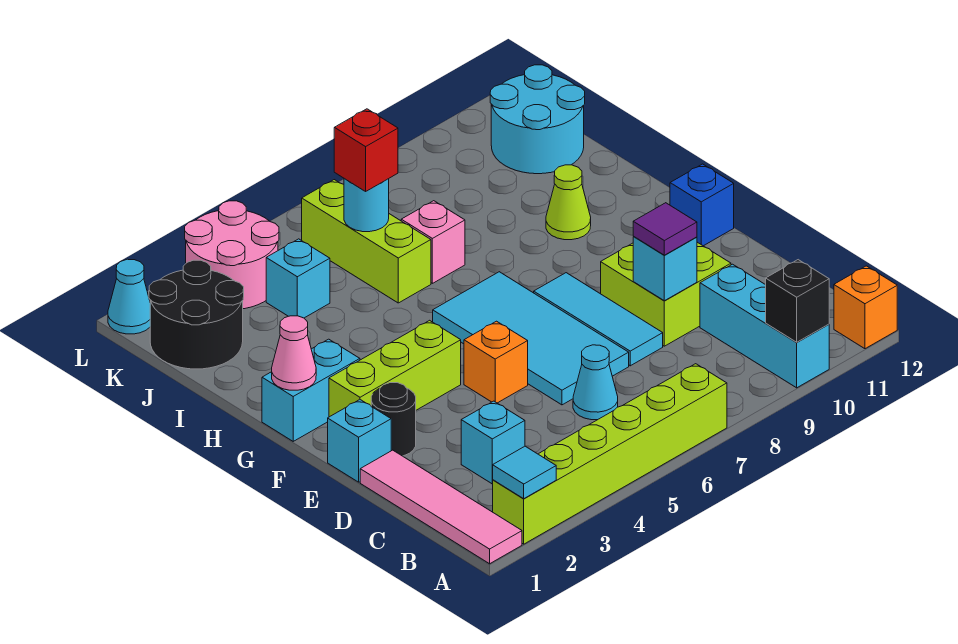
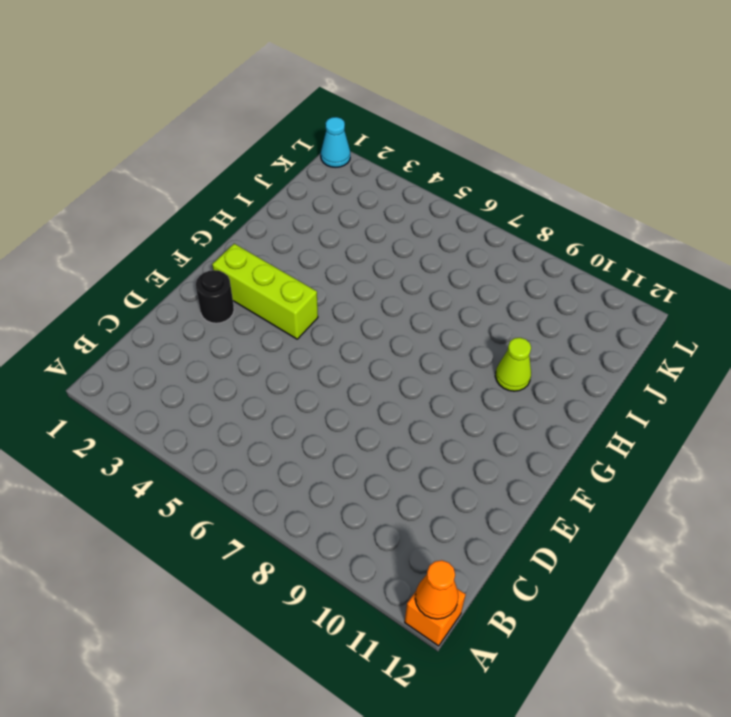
orange 1x1 cone [415,560,458,619] -> none
none -> pink 1x4 tile [360,450,522,564]
none -> lime 1x6 brick [493,364,727,544]
none -> cyan 1x3 brick [700,264,829,388]
none -> cyan 1x1 brick [461,401,525,484]

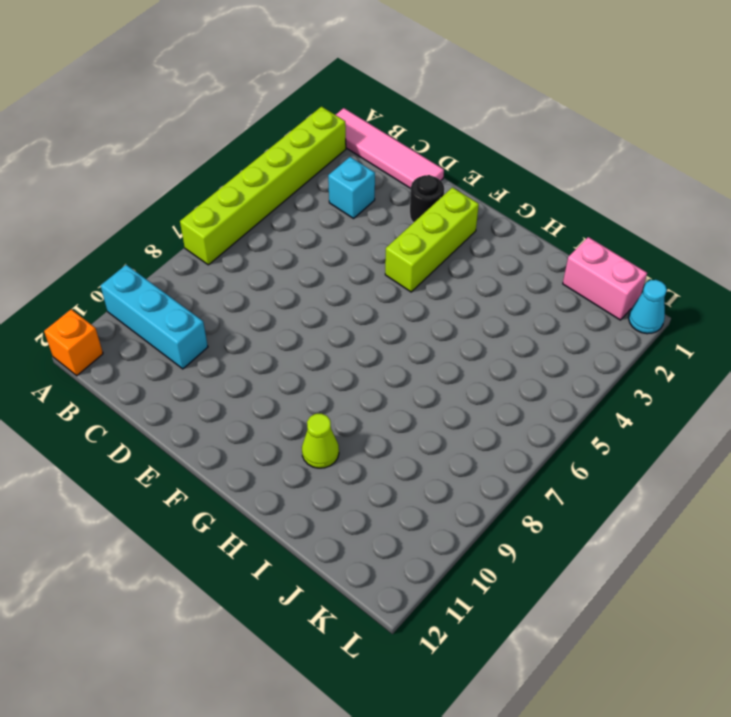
pink 1x2 brick [563,237,647,320] -> black 2x2 round brick [149,260,244,369]
none -> cyan 1x1 cone [573,345,618,420]
none -> cyan 2x4 tile [433,272,629,405]
none -> cyan 1x3 tile [534,273,663,366]
none -> lime 2x2 brick [601,242,731,346]

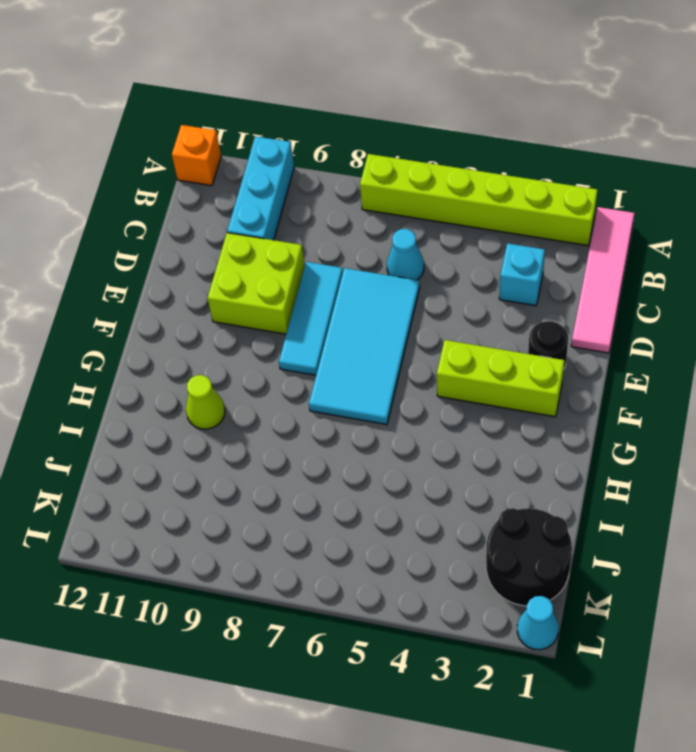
none -> cyan 1x1 brick [328,400,391,482]
none -> orange 1x1 brick [464,321,528,403]
none -> blue 1x1 brick [670,164,734,246]
none -> cyan 1x2 brick [262,339,360,441]

